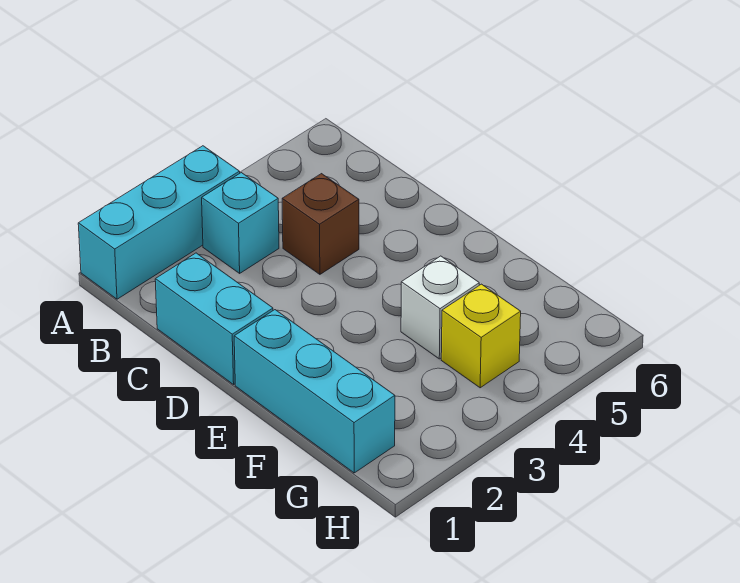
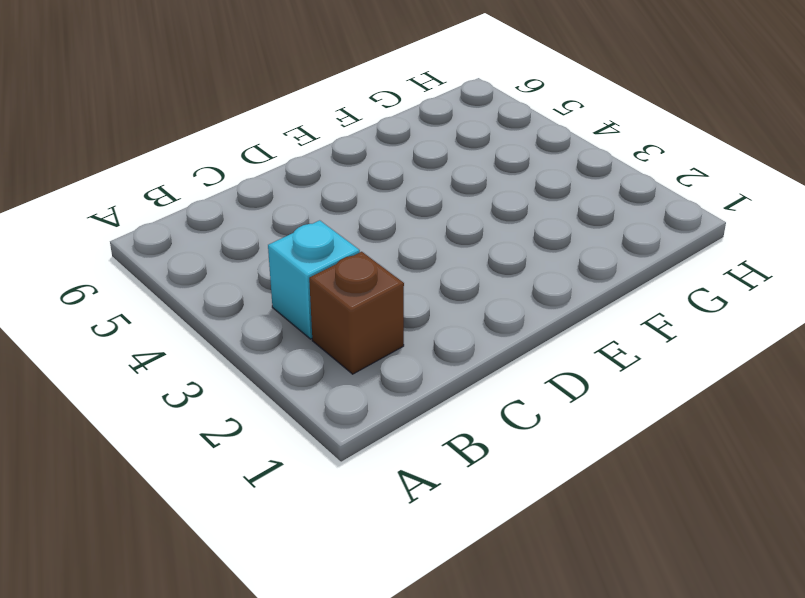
brown 1x1 brick [309,252,404,374] -> brown 1x1 brick moved to [282,174,359,274]
none -> cyan 1x3 brick [78,146,240,299]
none -> cyan 1x2 brick [155,253,273,384]

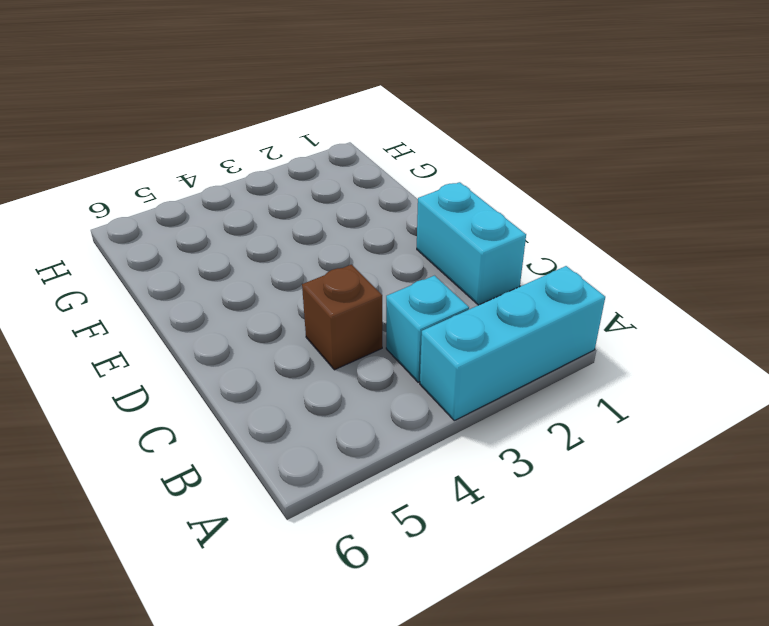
none -> cyan 1x3 brick [234,310,395,473]
none -> white 1x1 brick [401,256,479,359]

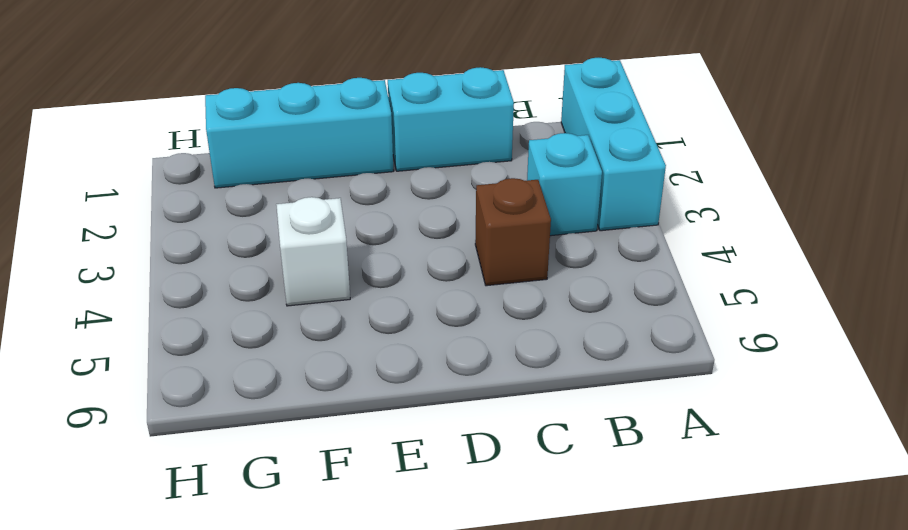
none -> yellow 1x1 brick [441,284,521,388]

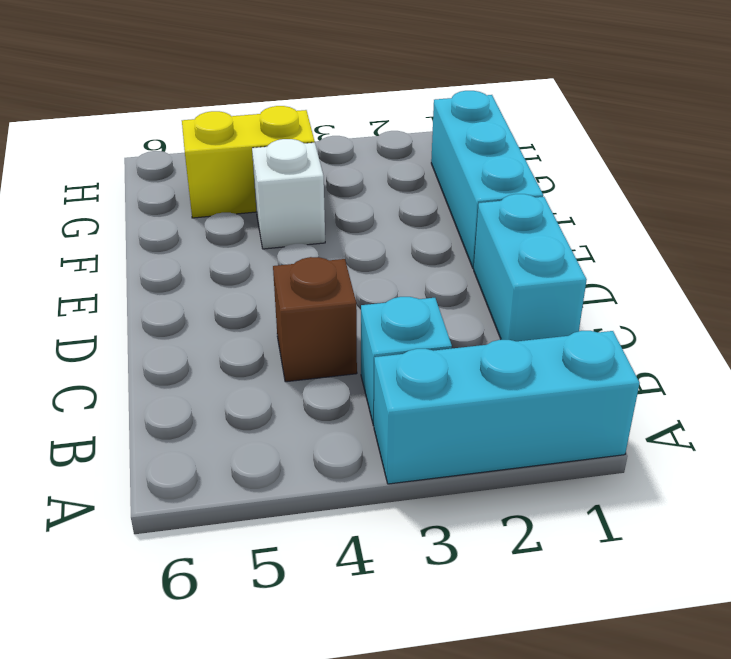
yellow 1x2 brick [182,106,315,218] -> yellow 1x1 brick [441,284,521,388]

